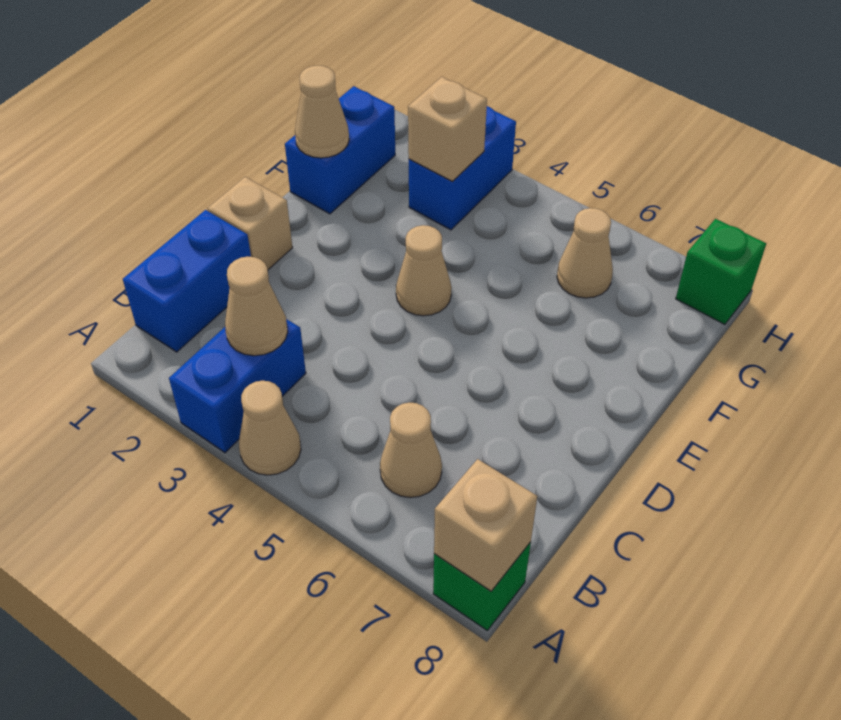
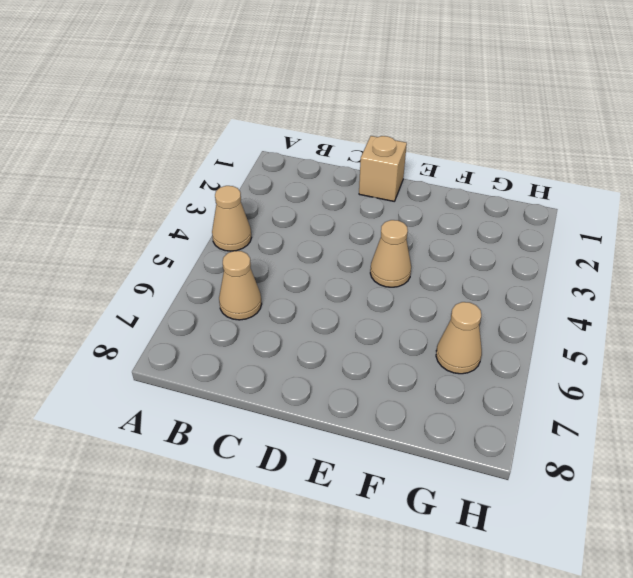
none -> blue 1x2 brick [169,319,306,453]
none -> green 1x1 brick [433,542,531,630]
none -> blue 1x2 brick [123,210,251,352]

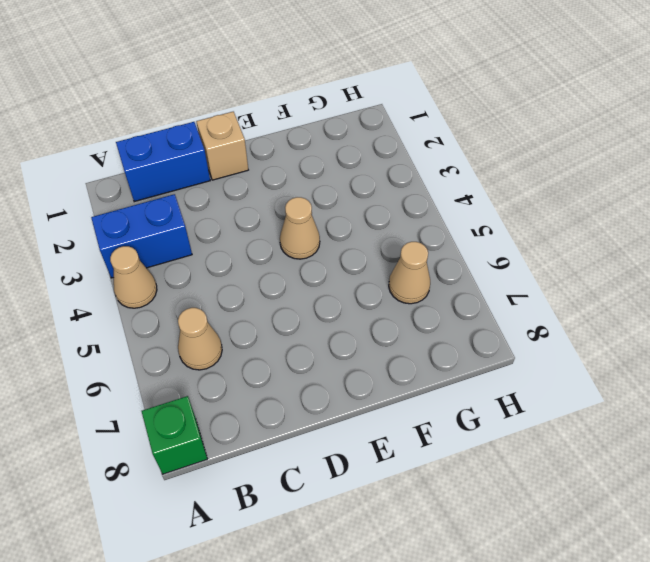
none -> blue 1x2 brick [285,86,395,214]
none -> blue 1x2 brick [409,106,516,230]
none -> green 1x1 brick [676,219,766,324]

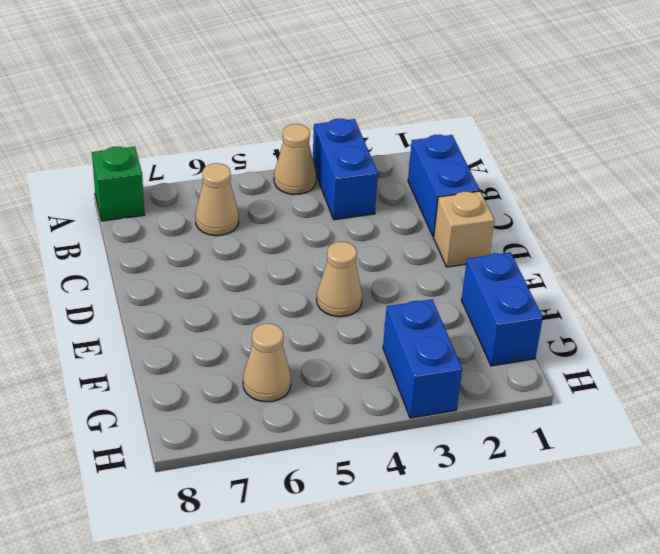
none -> green 1x1 brick [676,219,766,324]
none -> tan 1x1 brick [434,459,537,591]
none -> tan 1x1 cone [225,257,288,356]

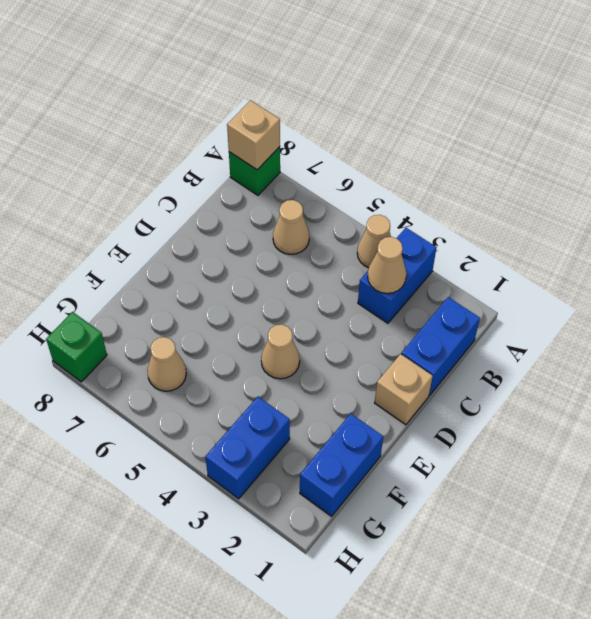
none -> tan 1x1 cone [295,66,349,158]
none -> tan 1x1 brick [408,77,487,181]

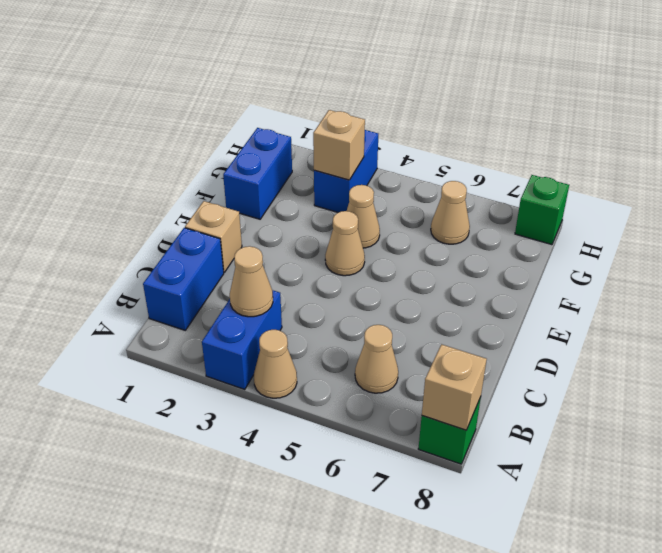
tan 1x1 cone [347,185,380,248] -> tan 1x1 cone moved to [295,66,349,158]

